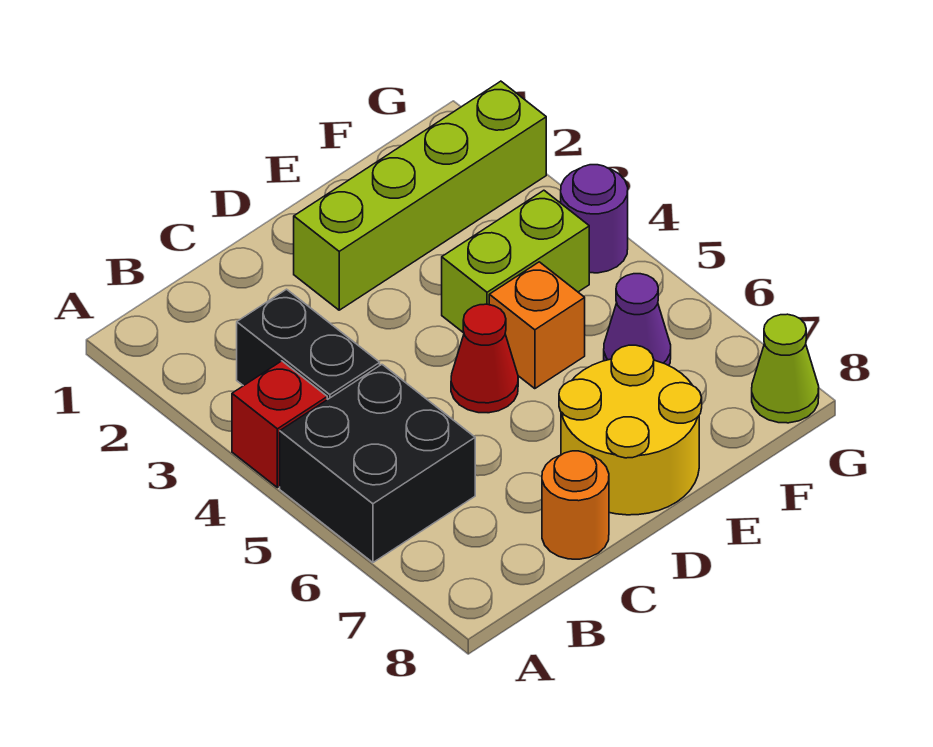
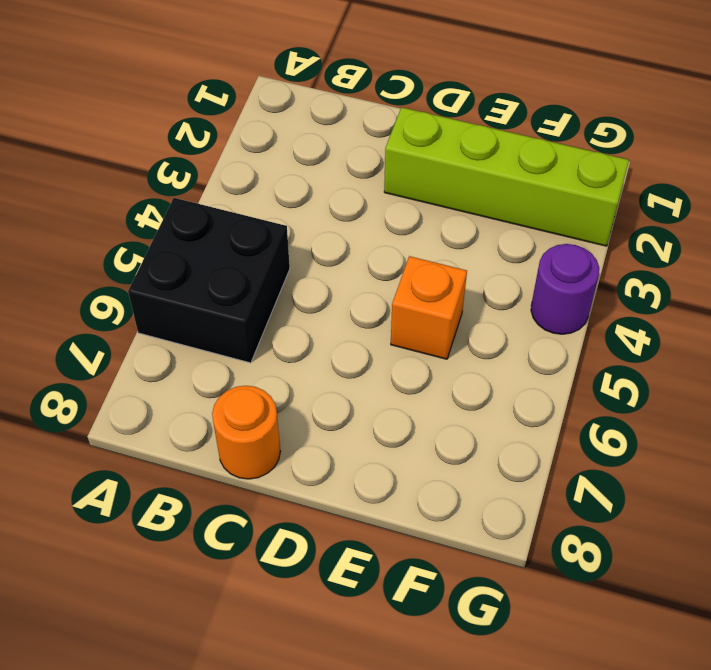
none -> red 1x1 brick [232,361,327,488]
none -> black 1x2 brick [237,289,380,400]
none -> red 1x1 cone [451,304,518,413]

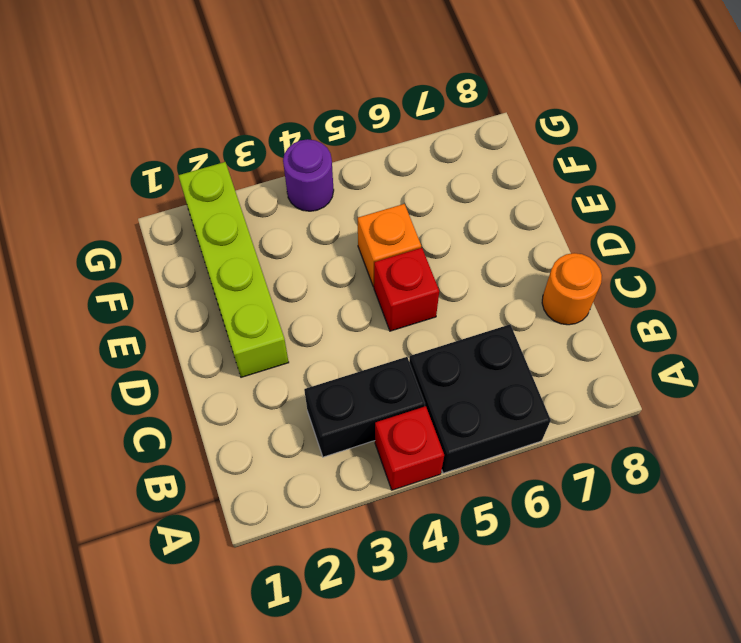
red 1x1 brick [374,248,439,331] -> red 1x1 cone [451,304,518,413]
none -> yellow 2x2 round brick [559,345,702,515]
none -> lime 1x2 brick [442,190,589,333]
none -> purple 1x1 cone [604,274,671,366]

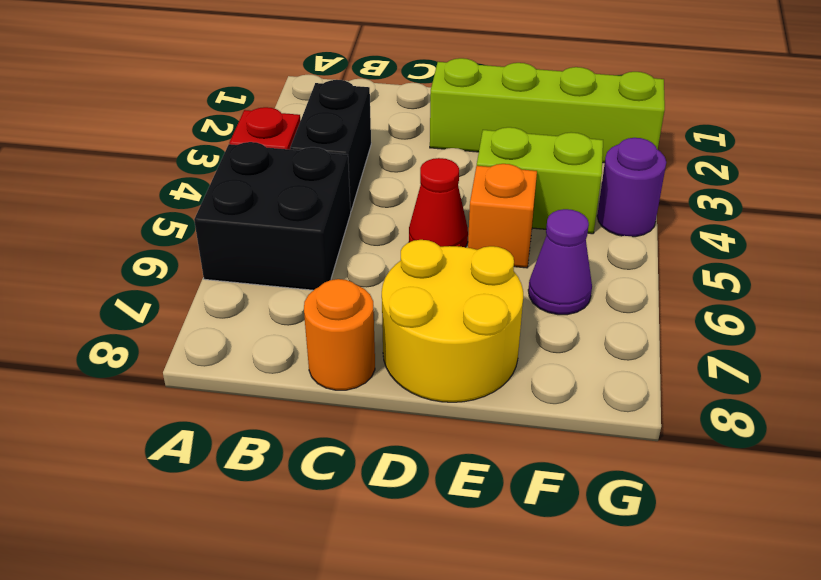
none -> lime 1x1 cone [752,314,819,423]

